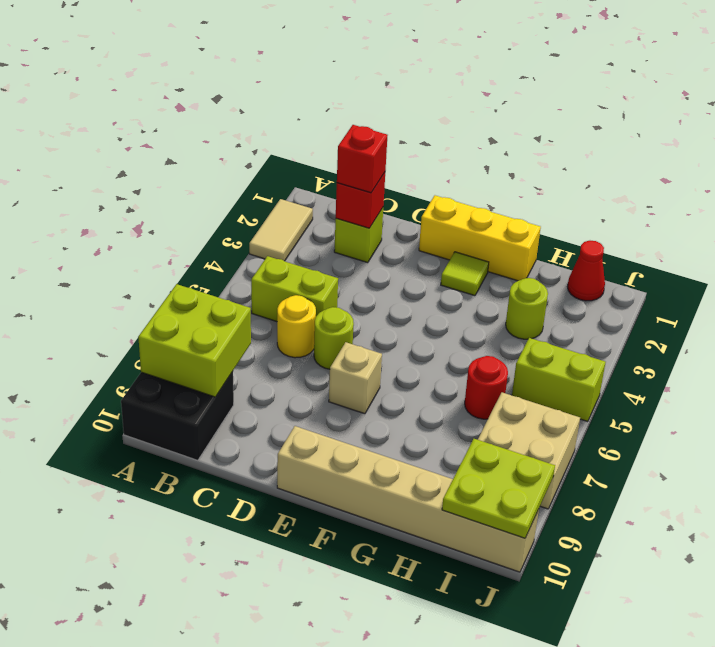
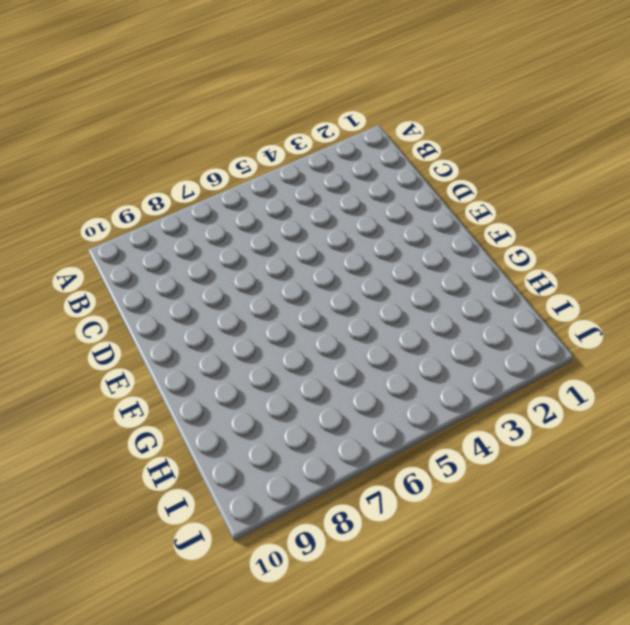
none -> tan 1x2 tile [249,199,313,261]
none -> black 2x2 brick [121,372,234,460]
none -> lime 1x2 brick [251,256,338,322]

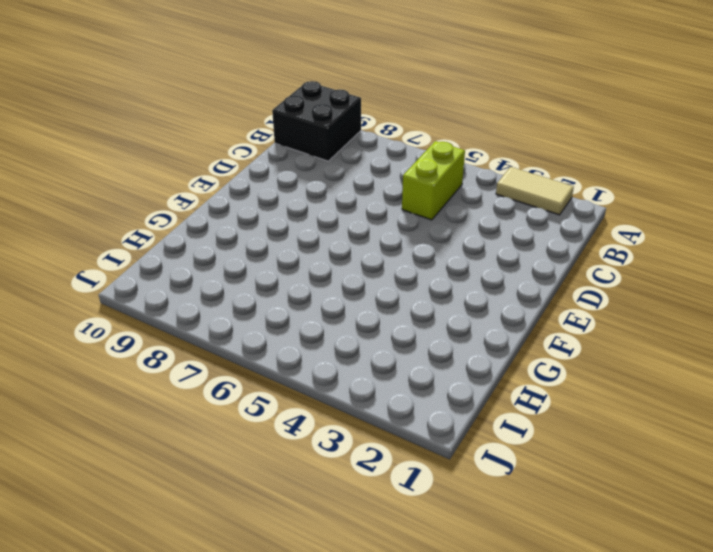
none -> lime 1x1 brick [334,208,383,263]
none -> yellow 1x1 round brick [277,295,316,358]
none -> lime 1x1 round brick [314,307,354,369]

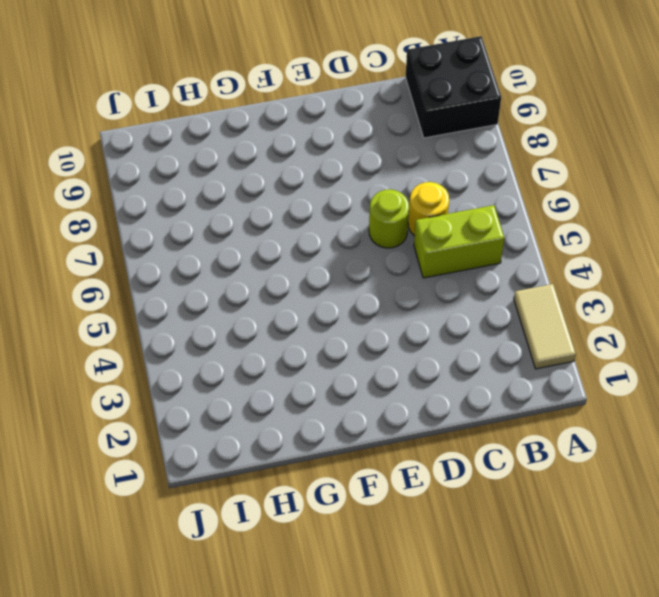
none -> lime 1x1 brick [334,208,383,263]
none -> yellow 1x3 brick [419,195,541,281]
none -> tan 1x1 brick [329,342,382,414]

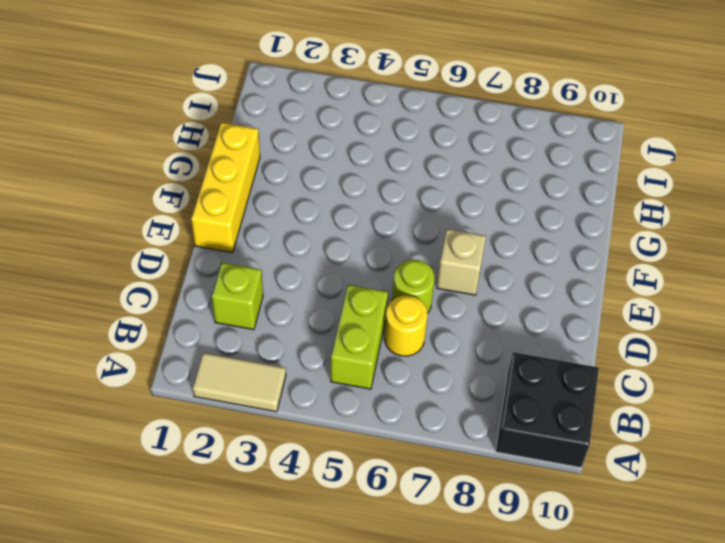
none -> tan 1x6 brick [277,426,539,572]
none -> lime 1x1 tile [441,252,489,296]
none -> lime 1x1 round brick [506,278,548,339]

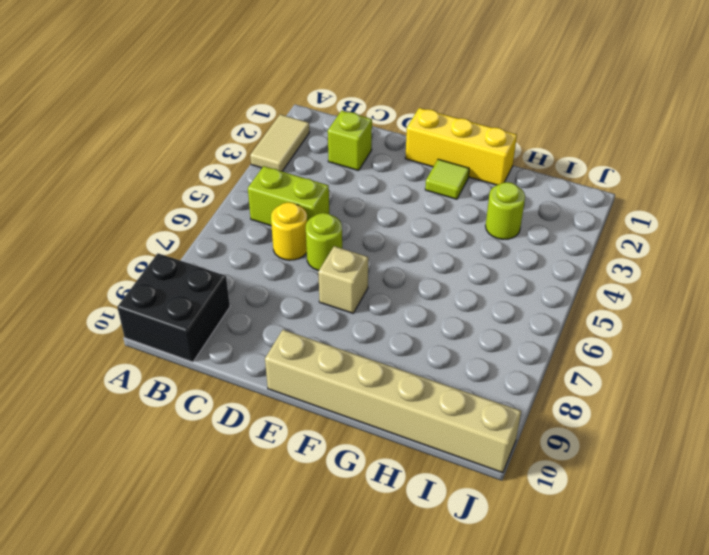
none -> red 1x1 round brick [465,356,508,419]
none -> red 1x1 cone [567,241,605,301]
none -> lime 1x2 brick [512,338,606,422]

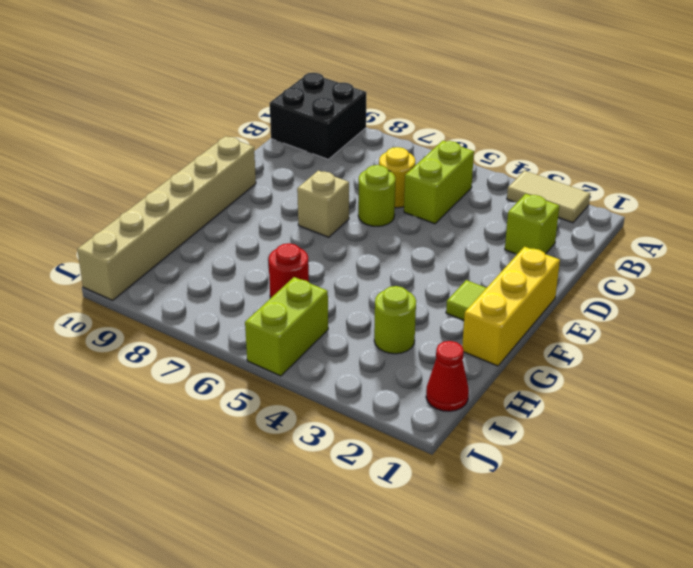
none -> tan 2x2 brick [478,392,580,509]
none -> lime 2x2 brick [138,284,251,397]
none -> red 1x1 brick [336,173,385,228]

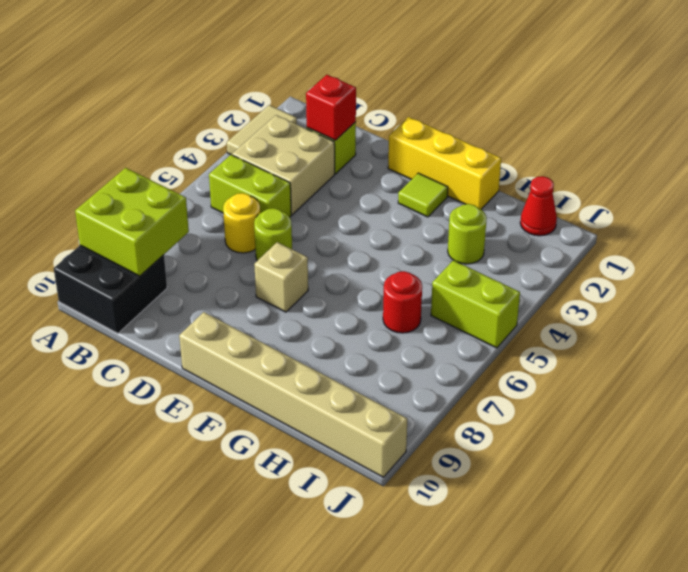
tan 2x2 brick [232,115,335,215] -> tan 2x2 brick moved to [478,392,580,509]
none -> lime 2x2 plate [442,439,555,538]
none -> red 1x1 brick [337,125,388,193]

